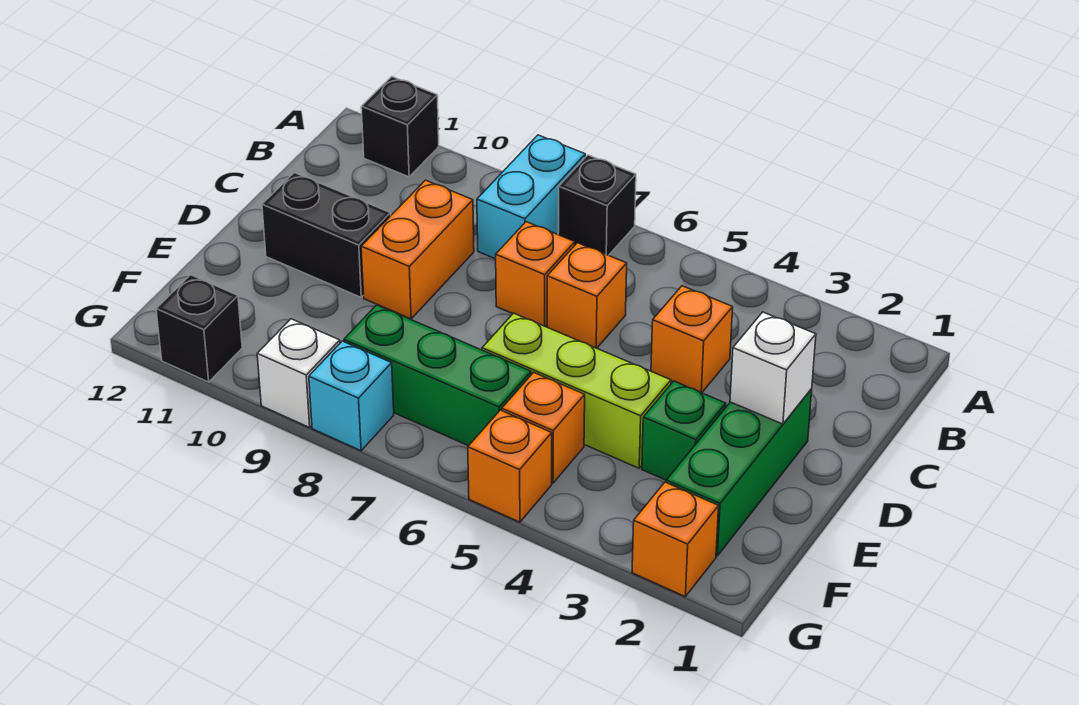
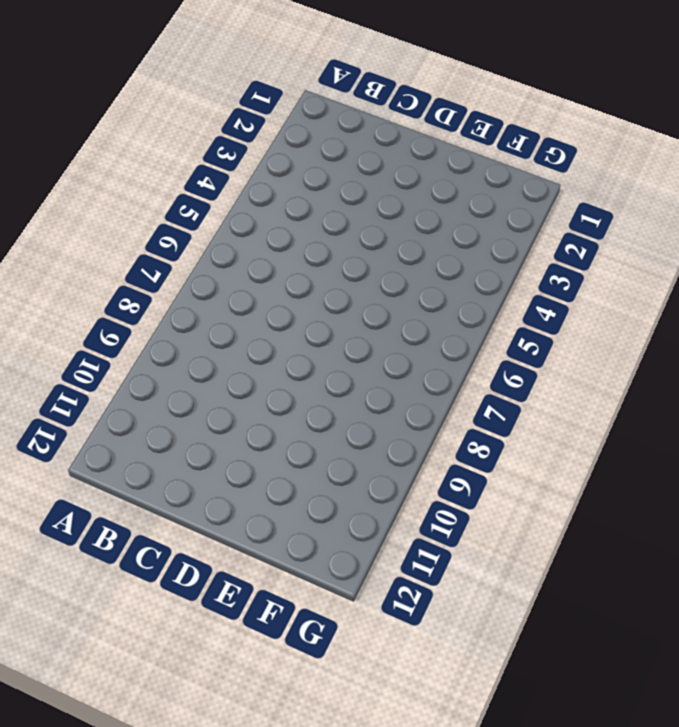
none -> black 1x1 brick [558,155,636,255]
none -> cyan 1x2 brick [477,135,585,259]
none -> black 1x1 brick [361,77,439,177]

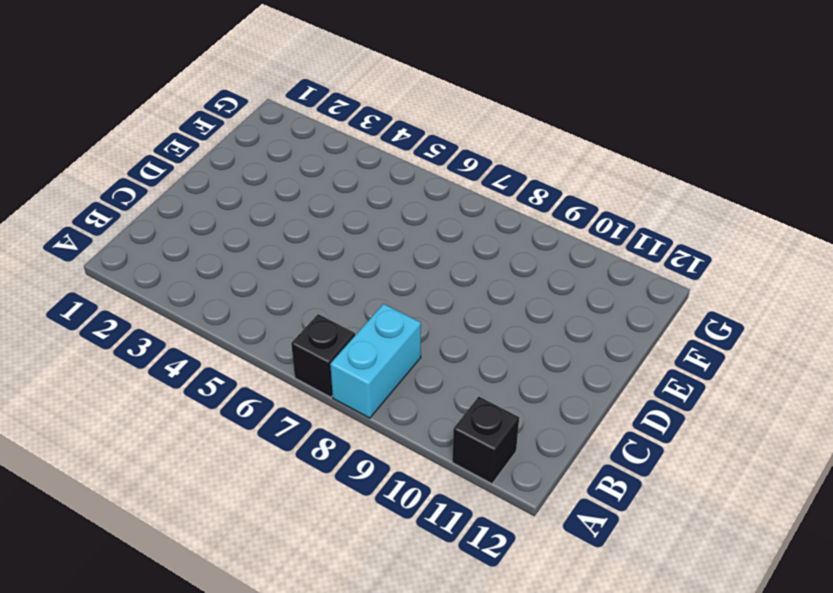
none -> orange 1x1 brick [651,286,733,393]
none -> orange 1x1 brick [547,243,627,348]
none -> orange 1x1 brick [496,222,575,326]

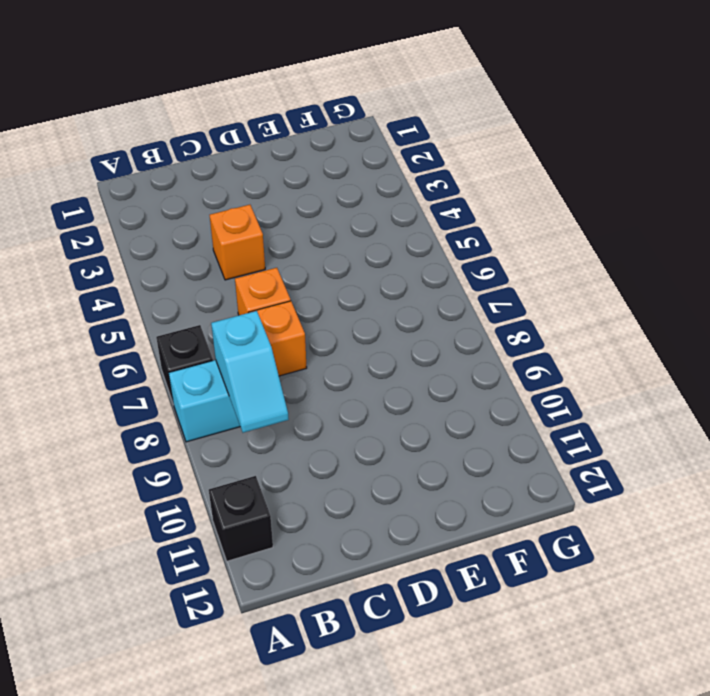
cyan 1x2 slope [211,311,289,433] -> none
none -> orange 1x2 brick [361,180,474,319]
none -> green 1x3 brick [666,389,812,556]
none -> black 1x2 brick [262,173,391,297]

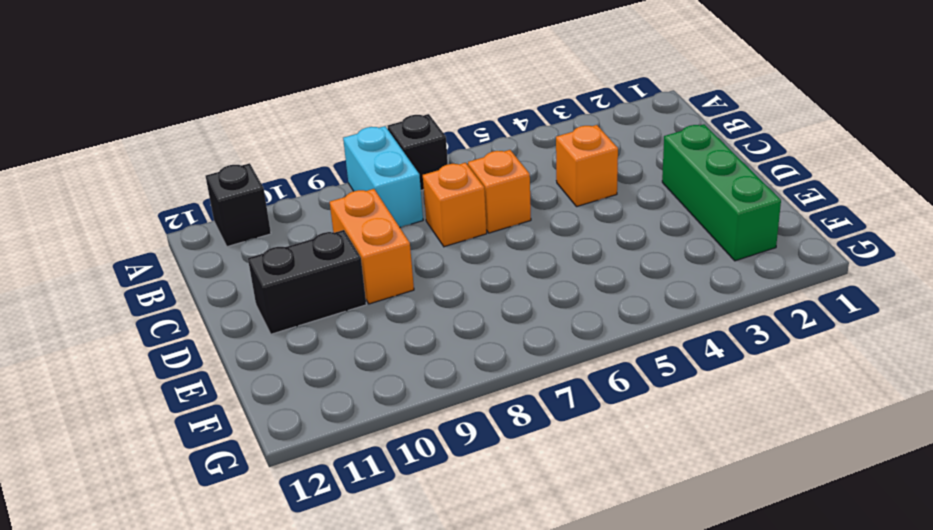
none -> green 1x1 brick [642,381,726,480]
none -> lime 1x3 brick [482,313,671,468]
none -> orange 1x1 brick [502,372,585,483]

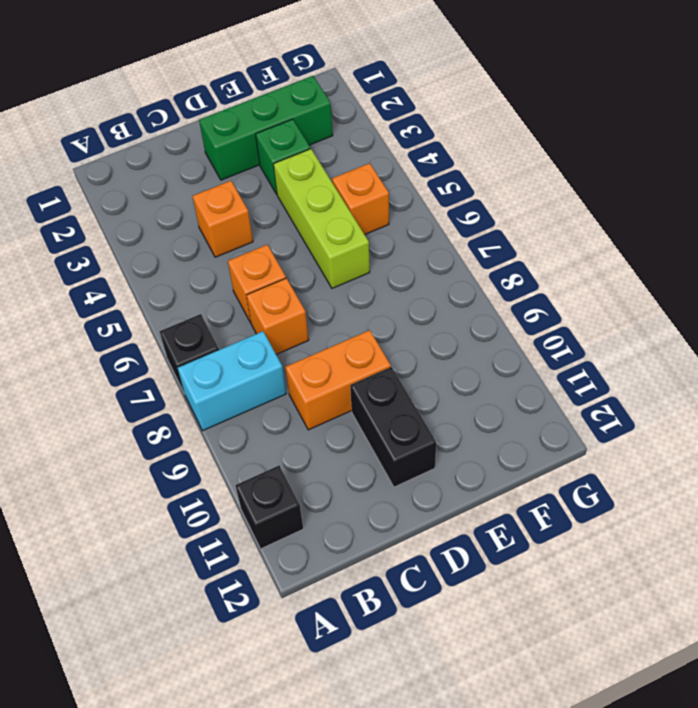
none -> green 1x3 brick [344,305,531,446]
none -> orange 1x1 brick [632,482,719,596]
none -> orange 1x1 brick [468,410,552,522]

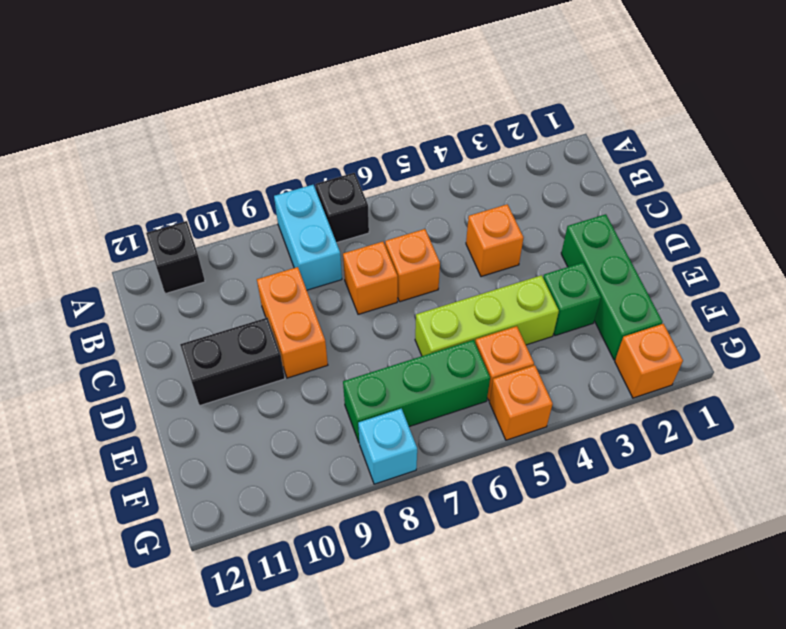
none -> white 1x1 brick [257,319,340,427]
none -> black 1x1 brick [156,275,242,382]
none -> white 1x1 brick [730,312,816,424]

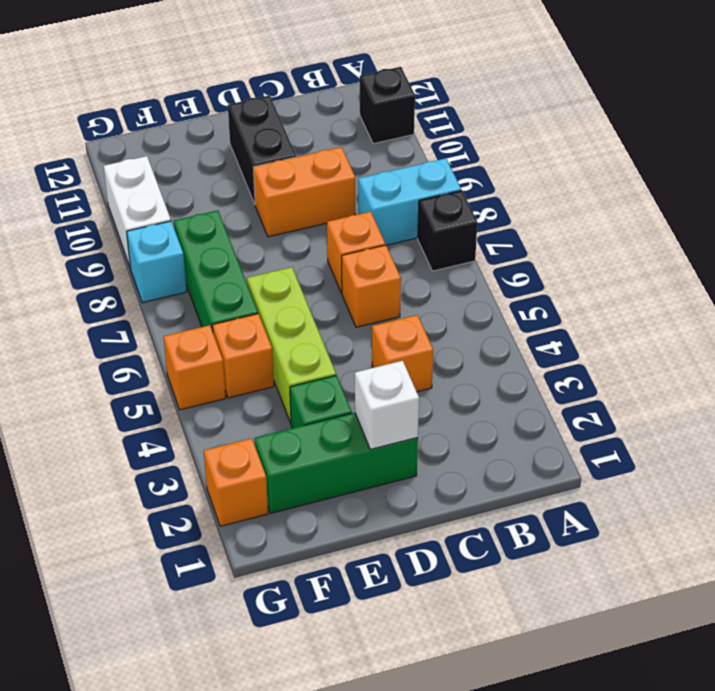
white 1x2 brick [104,156,171,268] -> white 1x1 brick [257,319,340,427]
none -> black 1x1 brick [156,275,242,382]

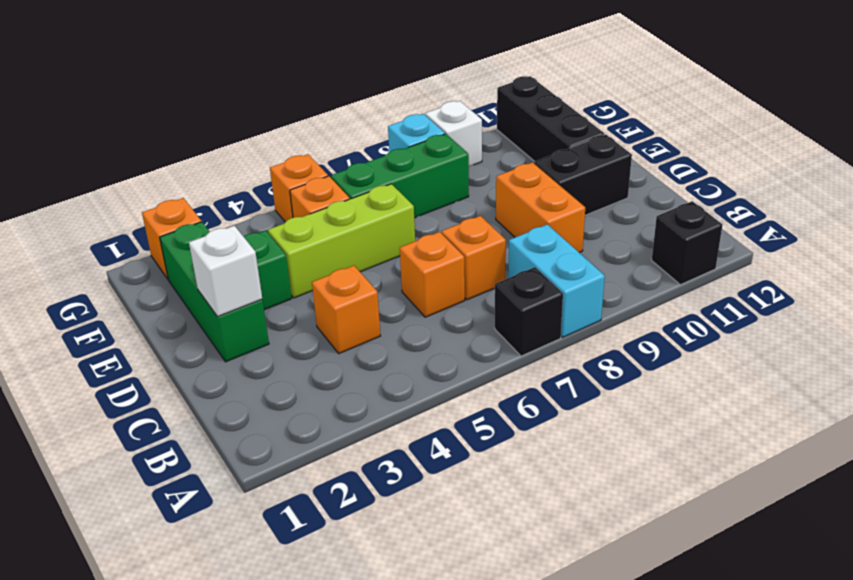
black 1x3 brick [497,76,604,161] -> black 1x1 brick [156,275,242,382]

